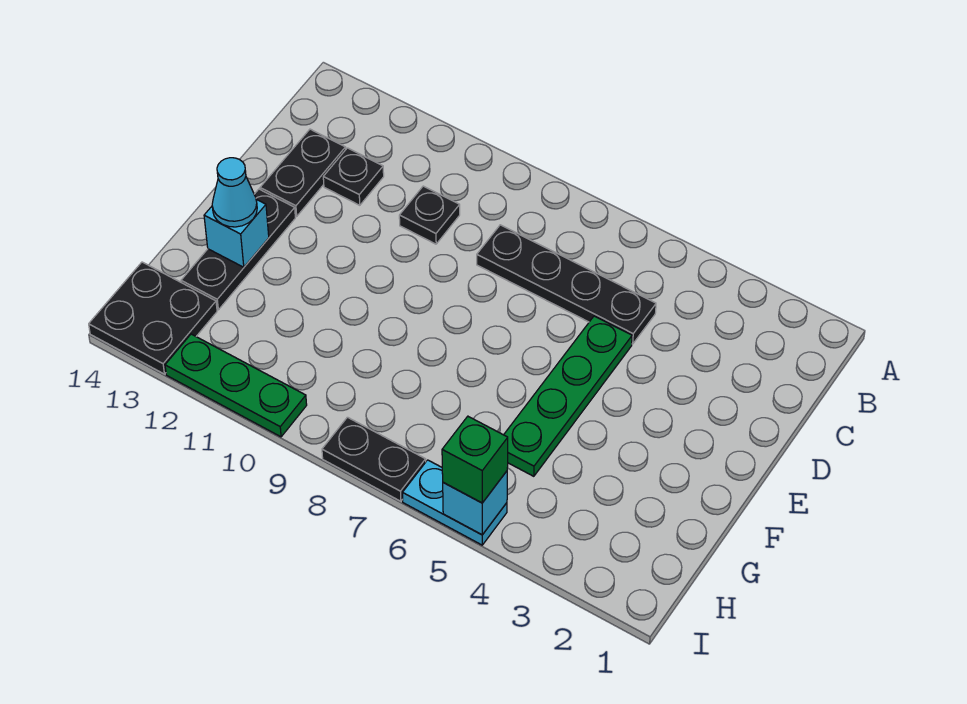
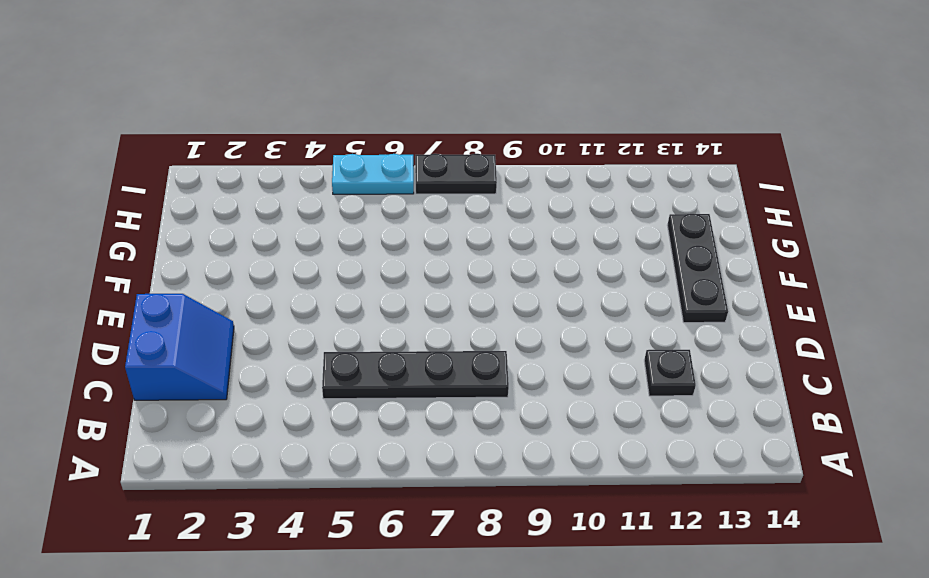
blue 2x2 slope [125,294,234,400] -> none
none -> black 1x1 plate [399,186,460,244]
none -> black 1x2 plate [260,129,346,216]
none -> green 1x4 plate [504,316,632,476]

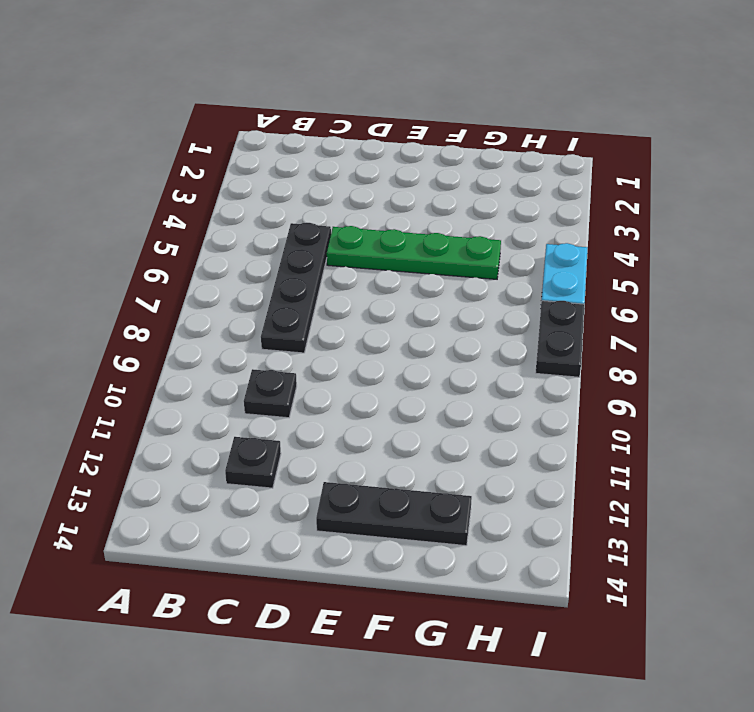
none -> black 1x2 plate [260,129,346,216]
none -> black 2x2 plate [89,262,217,374]
none -> green 1x3 plate [165,334,307,437]

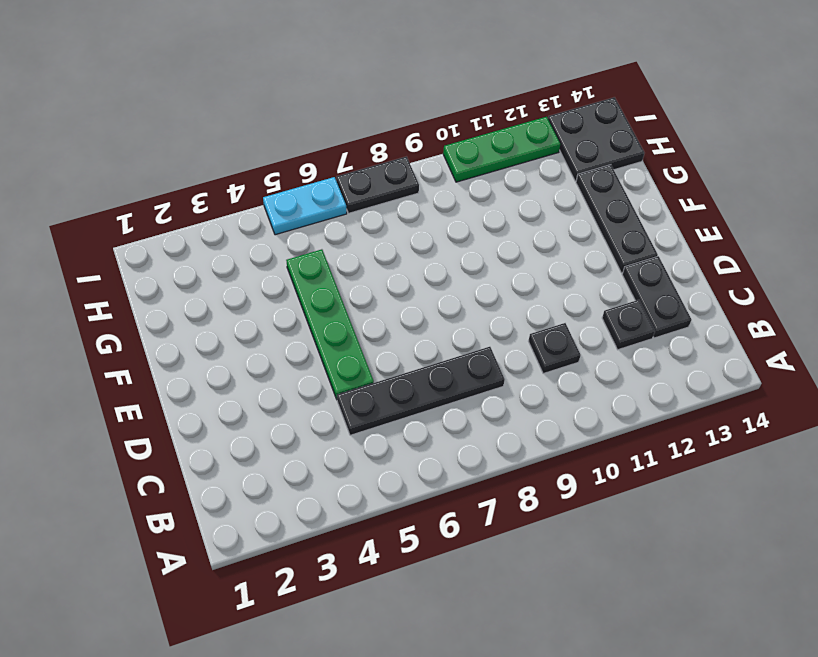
none -> cyan 1x1 brick [204,199,269,267]
none -> cyan 1x1 brick [443,471,507,535]
none -> cyan 1x1 cone [212,158,257,227]

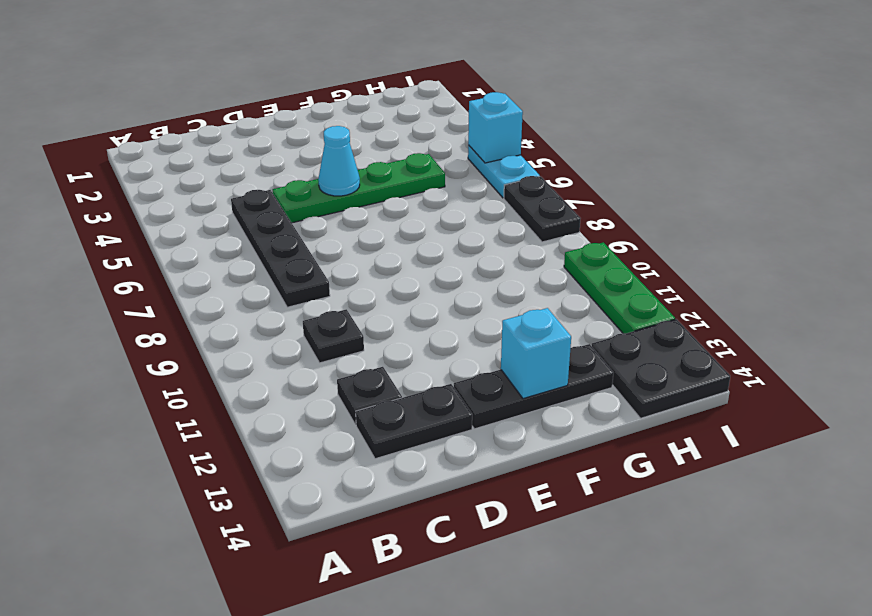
cyan 1x1 cone [318,126,360,196] -> cyan 1x1 cone moved to [212,158,257,227]
none -> green 1x1 brick [442,416,508,503]

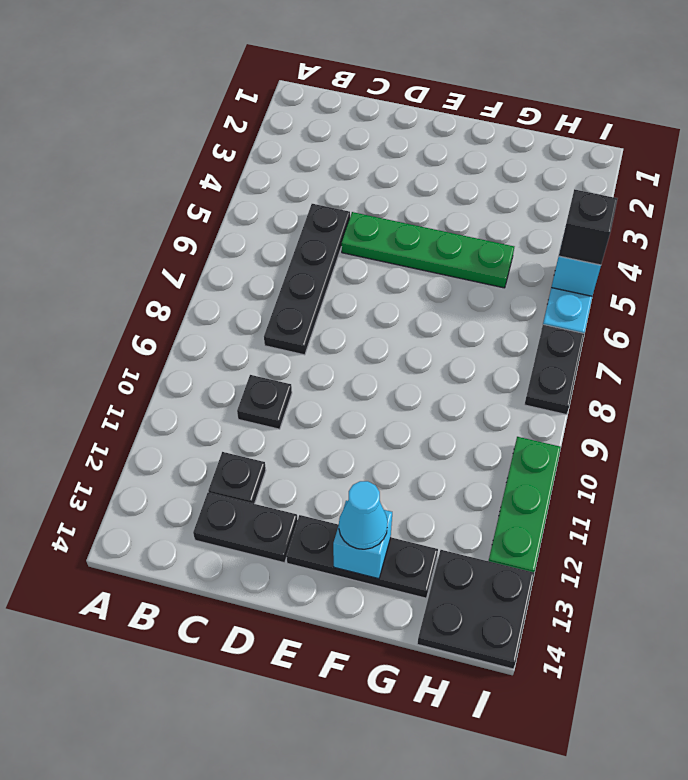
black 1x1 brick [559,189,617,265] -> green 1x1 brick [442,416,508,503]

